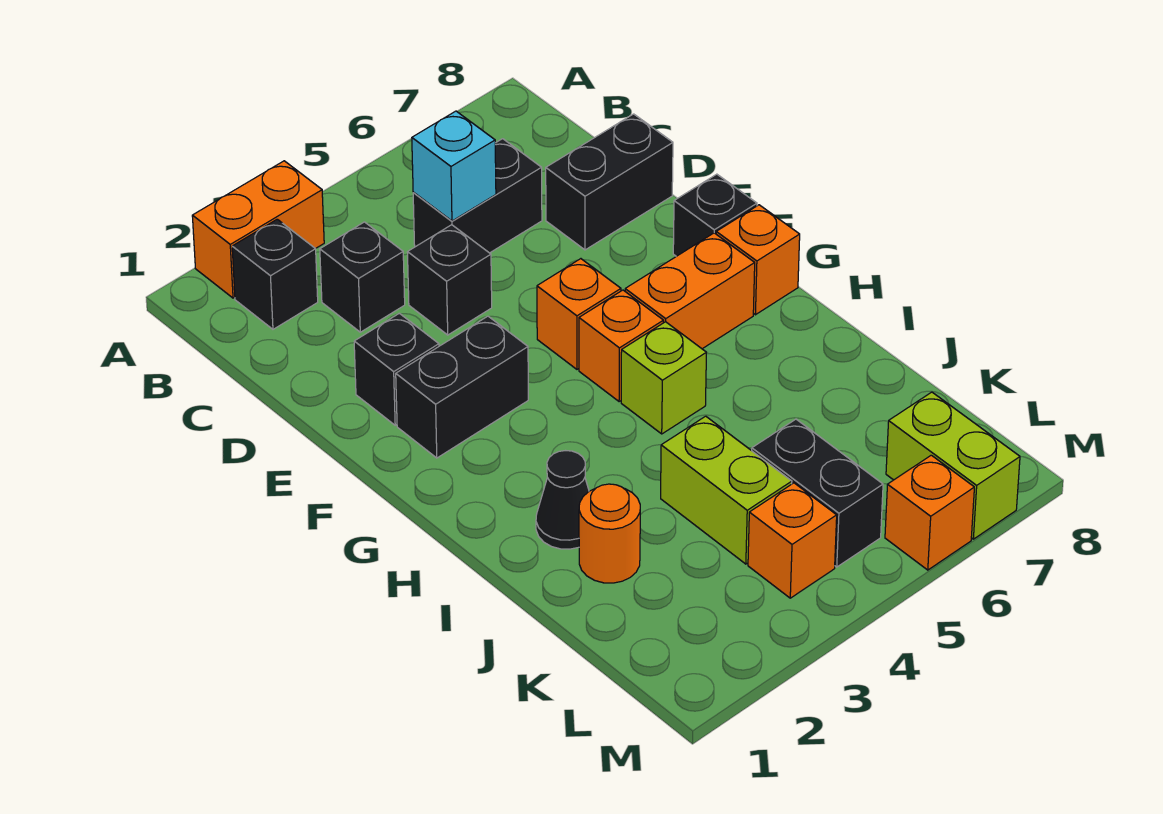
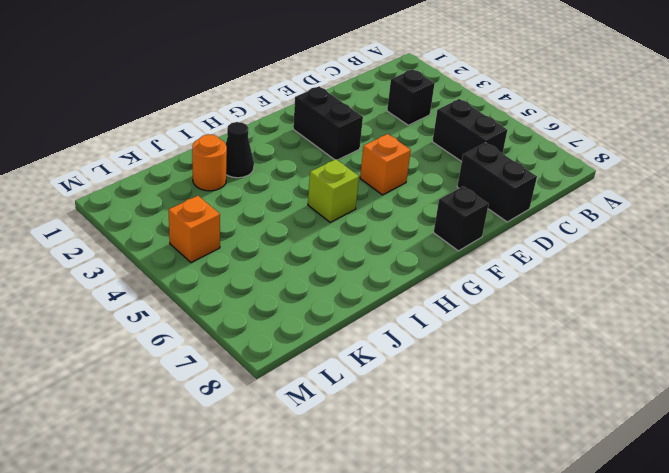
none -> orange 1x2 brick [192,161,324,298]
none -> black 1x1 brick [232,219,318,329]
none -> black 1x1 brick [407,225,492,335]

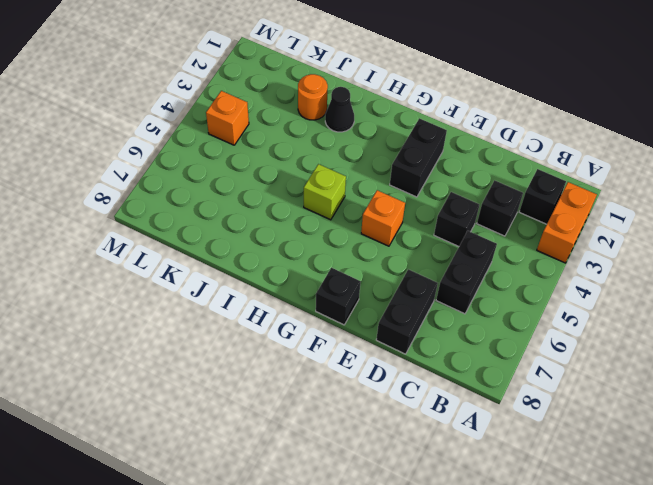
none -> black 1x1 brick [354,313,439,425]
none -> orange 1x1 brick [579,290,663,402]
none -> orange 1x2 brick [625,233,755,349]

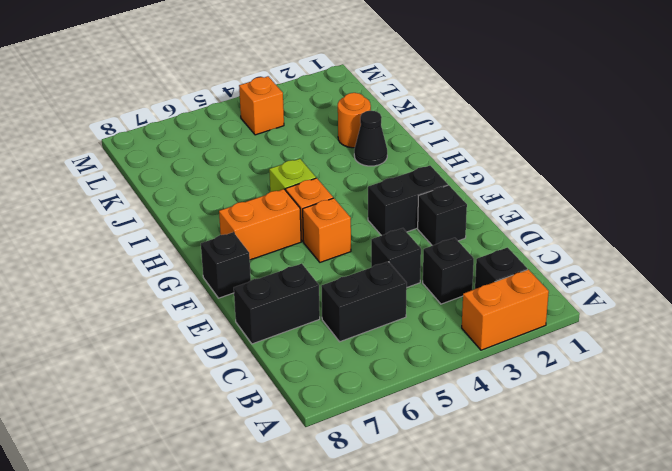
none -> orange 1x1 brick [716,205,800,315]
none -> lime 1x2 brick [661,416,792,564]
none -> black 1x2 brick [752,419,883,567]

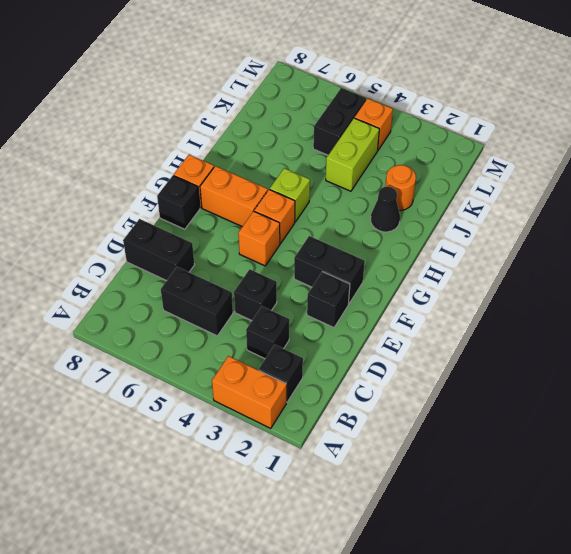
none -> lime 1x2 brick [886,392,1020,539]
none -> orange 1x1 brick [885,455,974,570]
none -> cyan 1x1 brick [412,111,496,221]

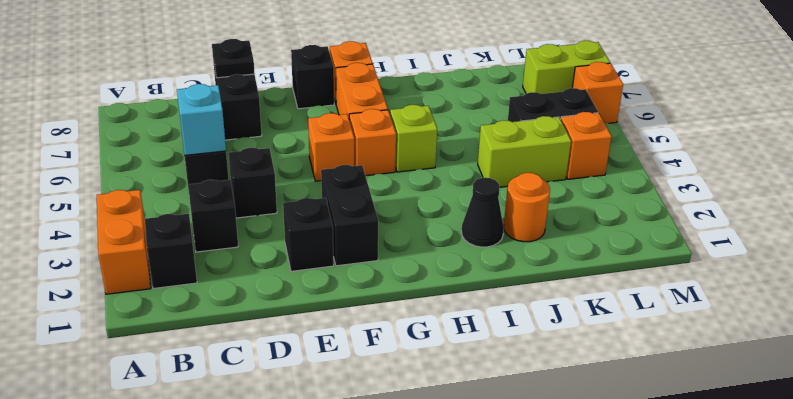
black 1x1 plate [212,39,255,78] -> none

